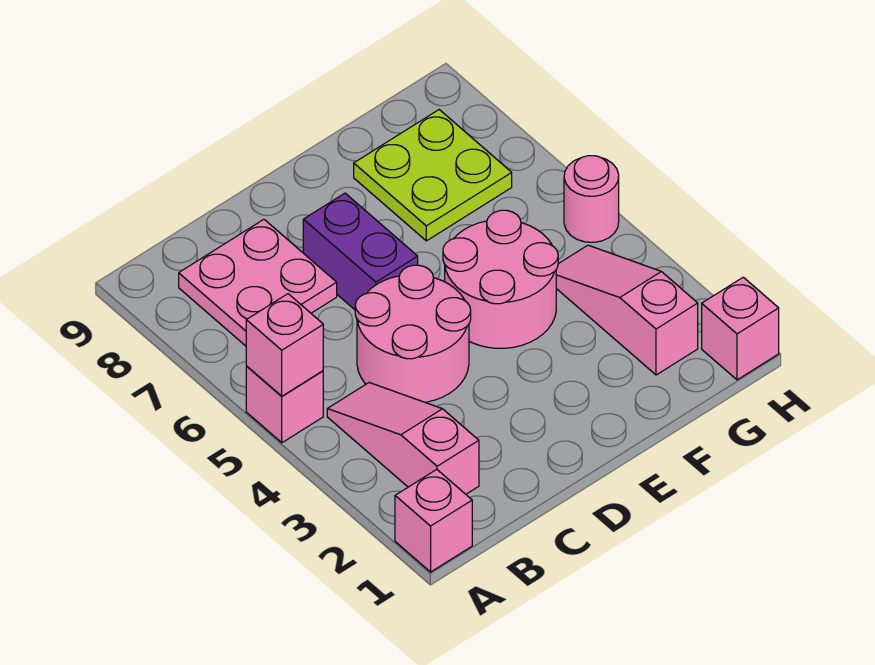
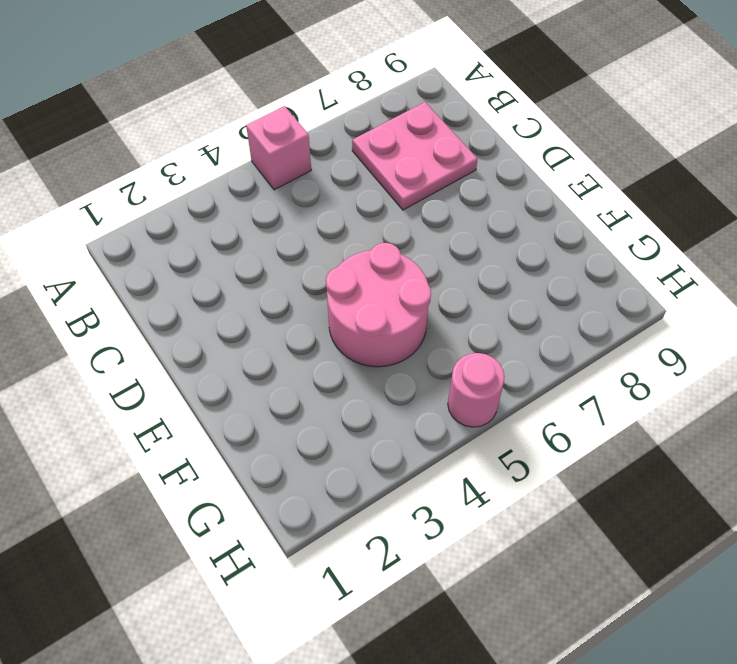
none -> pink 1x1 brick [395,470,472,572]
none -> pink 1x3 slope [327,383,479,494]
none -> pink 2x2 round brick [355,265,471,402]

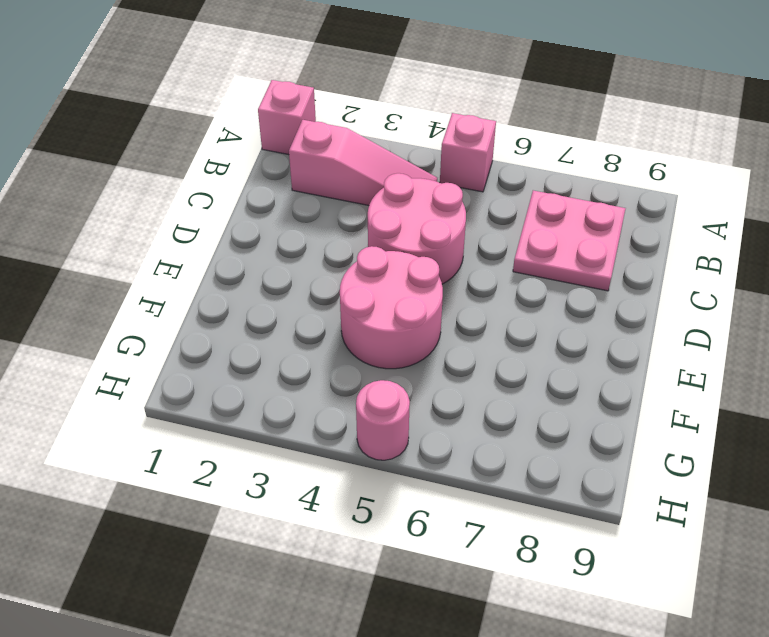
none -> purple 1x2 brick [303,193,418,310]
none -> lime 2x2 plate [354,110,512,241]
none -> pink 1x3 slope [556,245,698,375]

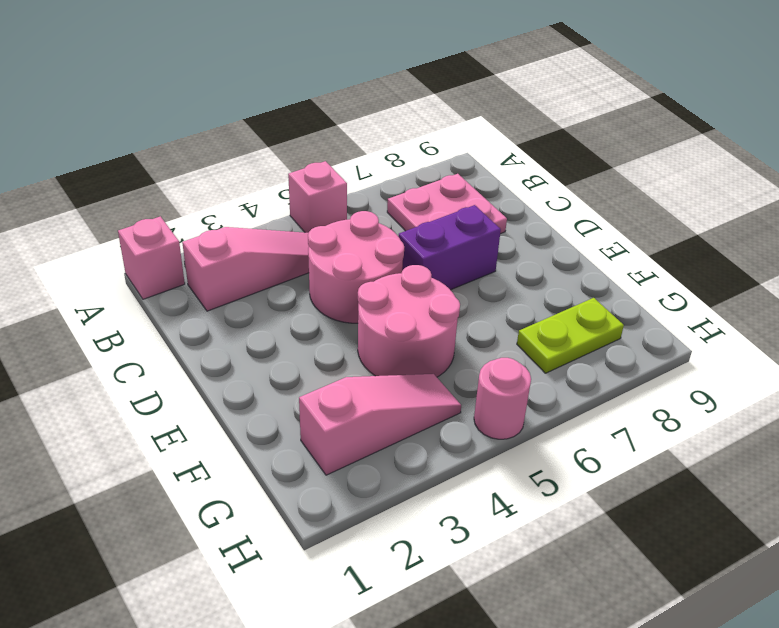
lime 1x2 plate [517,298,624,373] -> lime 2x2 plate [354,110,512,241]
none -> pink 1x1 brick [702,277,779,380]
none -> pink 1x1 brick [246,294,323,396]

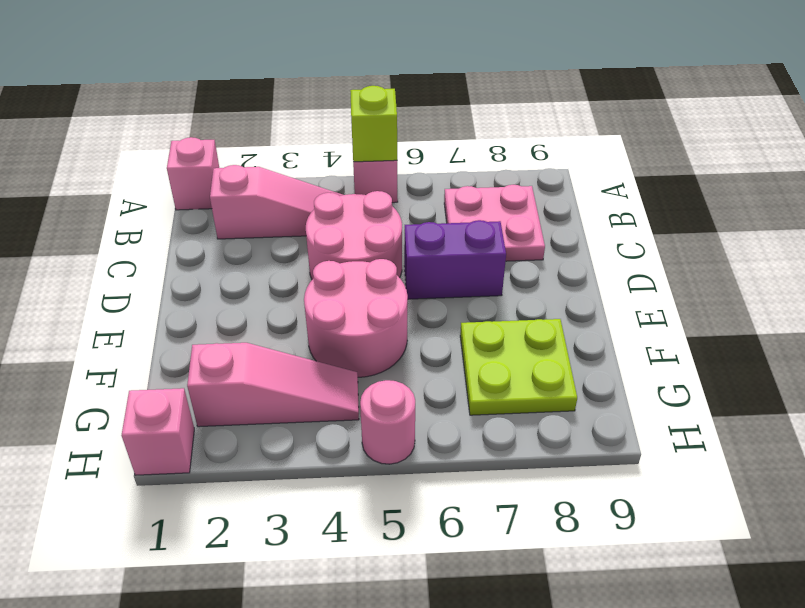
lime 1x1 brick [350,86,397,162] -> pink 1x1 brick [246,294,323,396]

